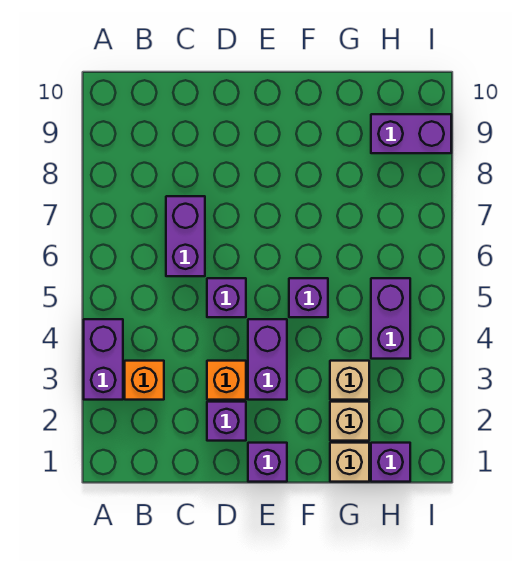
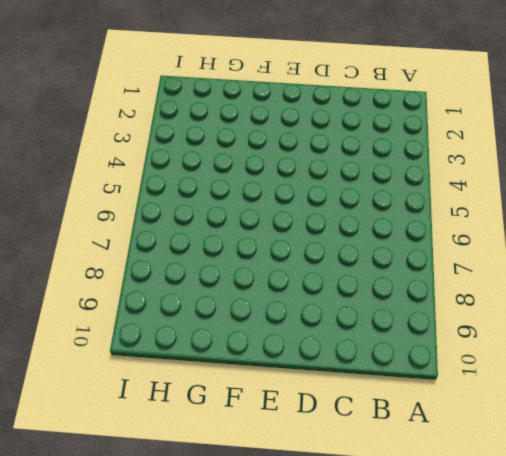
none -> purple 1x2 brick [84,319,123,400]
none -> orange 1x1 brick [125,361,164,400]
none -> purple 1x2 brick [166,196,205,276]

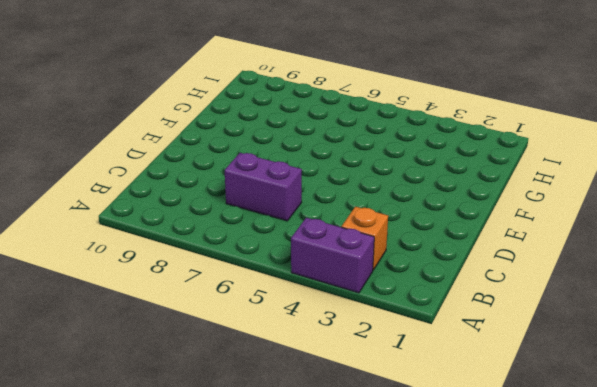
none -> purple 1x1 brick [207,402,246,441]
none -> orange 1x1 brick [207,361,246,400]
none -> purple 1x1 brick [207,278,246,317]

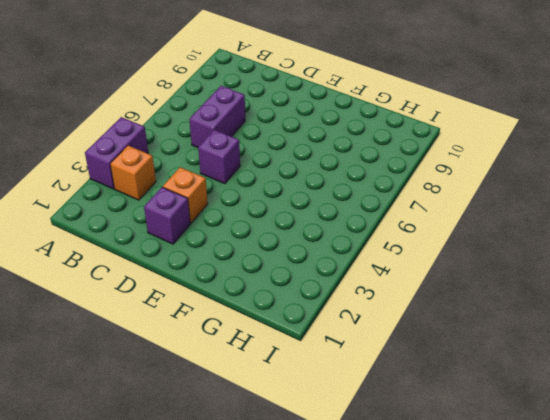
none -> purple 1x1 brick [248,443,287,482]
none -> purple 1x2 brick [248,319,287,400]
none -> purple 1x1 brick [289,278,328,317]

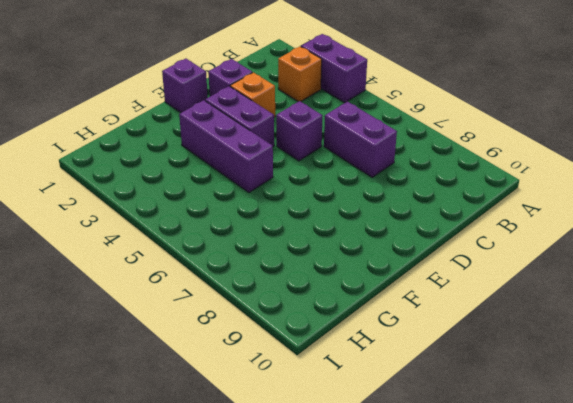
purple 1x3 brick [179,100,273,192] -> purple 1x1 brick [289,278,328,317]
none -> tan 1x1 brick [330,443,369,482]
none -> tan 1x1 brick [330,402,369,441]
none -> tan 1x1 brick [330,361,369,400]

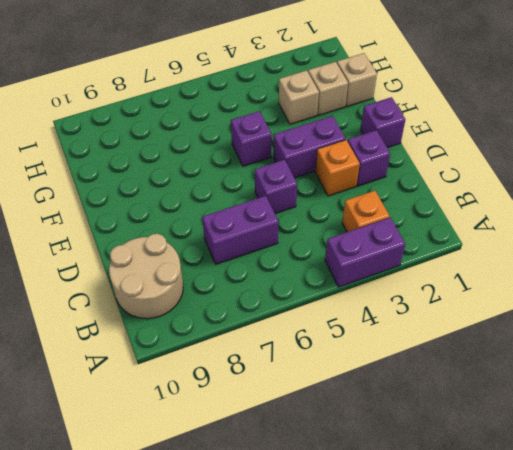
tan 2x2 round brick [109,234,183,319] -> none
none -> purple 1x1 brick [371,443,410,482]
none -> purple 1x2 brick [371,278,410,359]
none -> purple 1x2 brick [371,114,451,153]

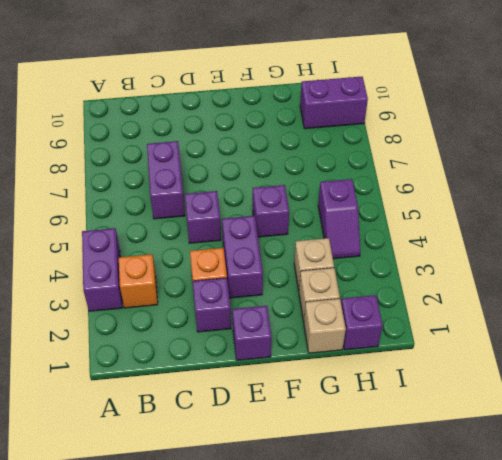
purple 1x2 slope [318,179,361,259] -> purple 1x2 brick [371,278,410,359]

